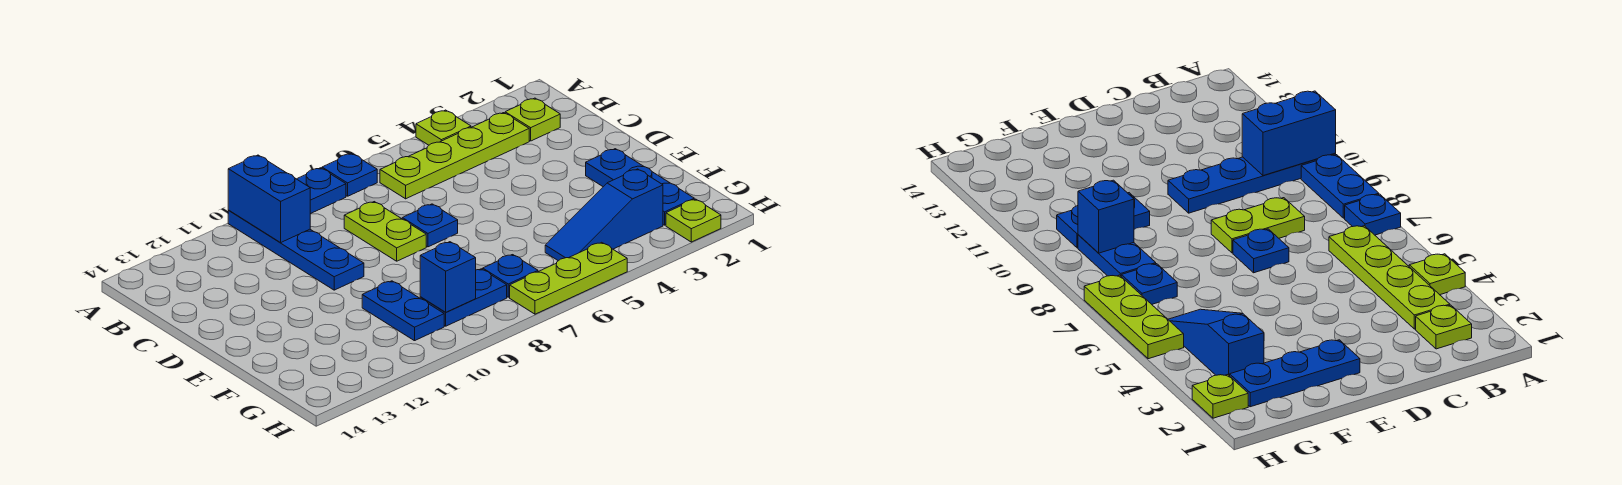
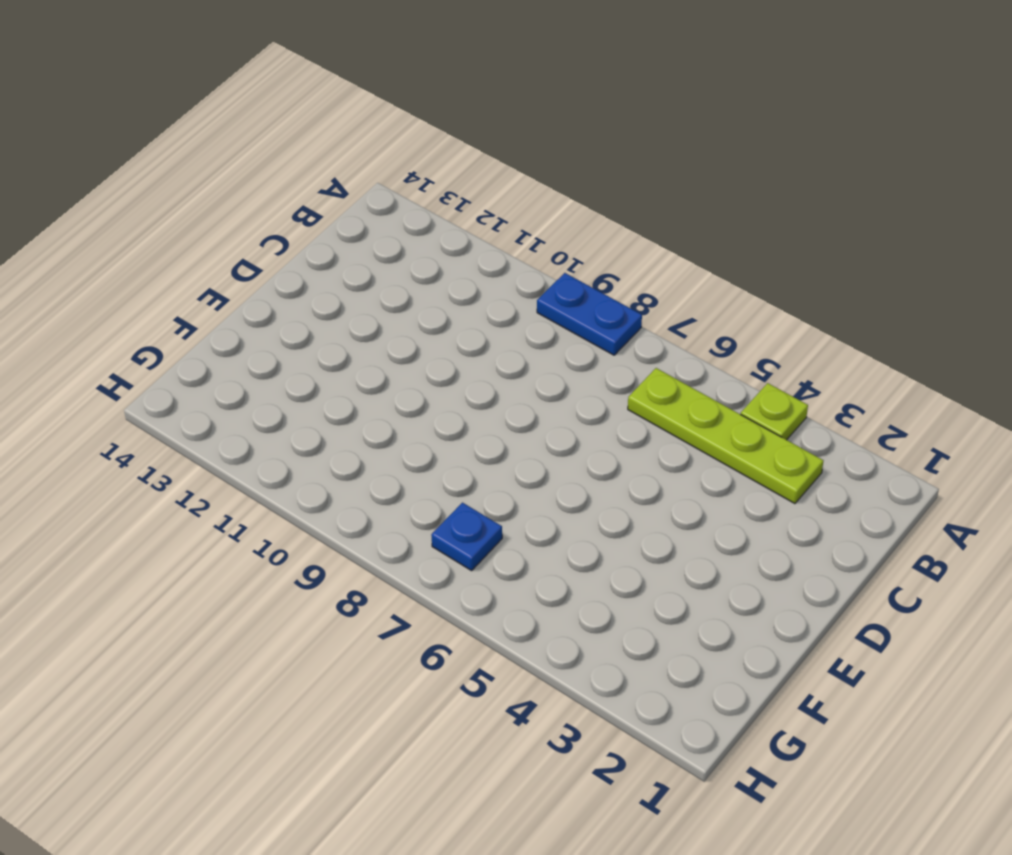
none -> blue 1x1 plate [322,153,377,196]
none -> blue 1x4 plate [228,211,364,290]
none -> lime 1x1 plate [505,98,560,141]

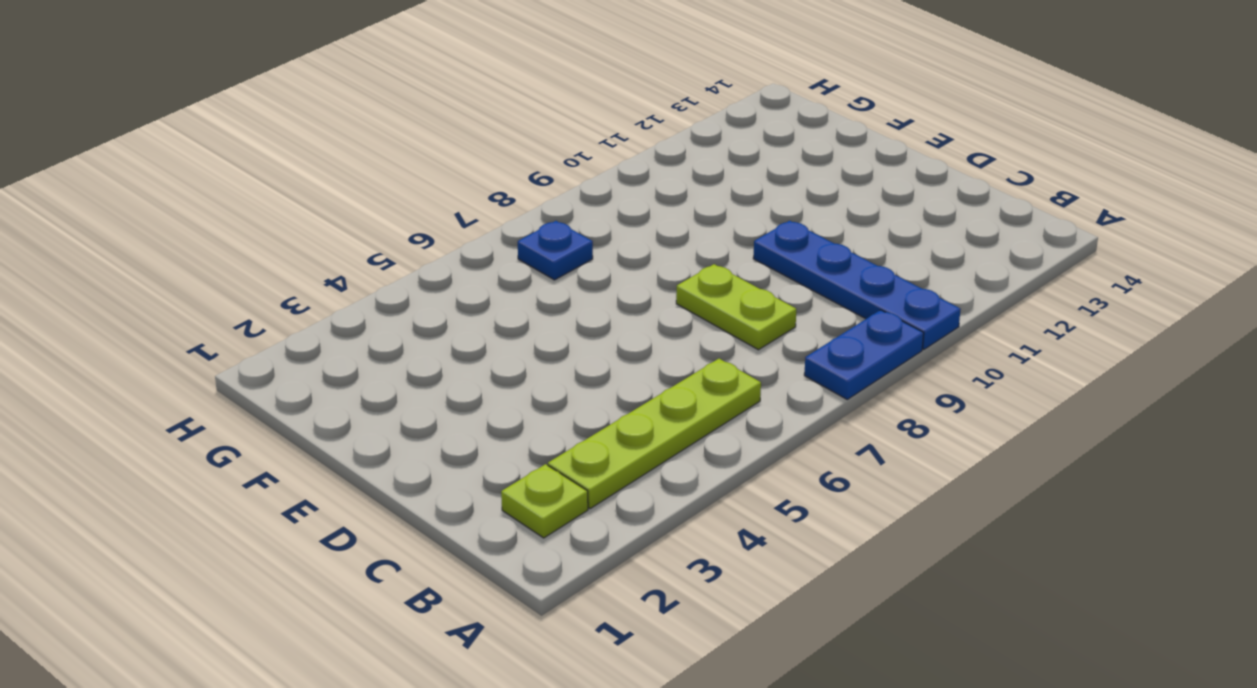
none -> lime 1x1 plate [416,110,471,145]
none -> blue 1x1 plate [322,153,377,196]
none -> blue 1x1 plate [402,204,458,247]

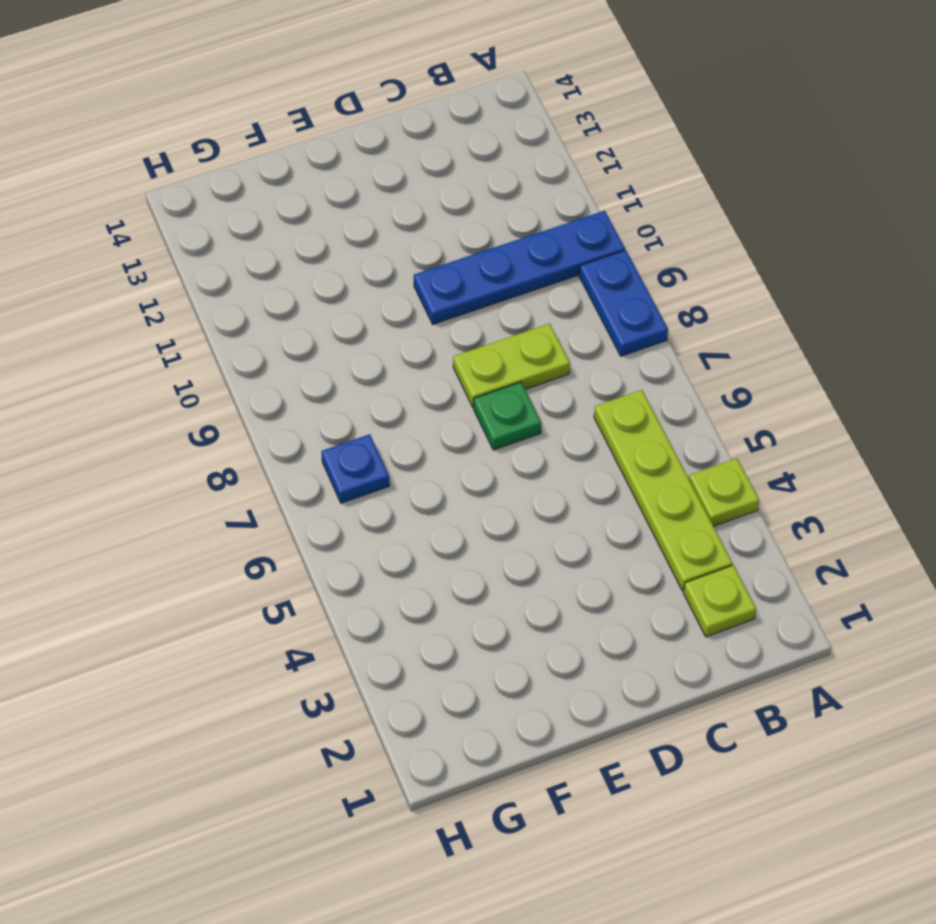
green 1x1 plate [474,382,541,450] -> blue 1x1 plate [402,204,458,247]
none -> blue 1x1 plate [322,153,377,196]
none -> blue 1x3 plate [586,149,694,225]
none -> blue 1x2 plate [362,281,444,341]

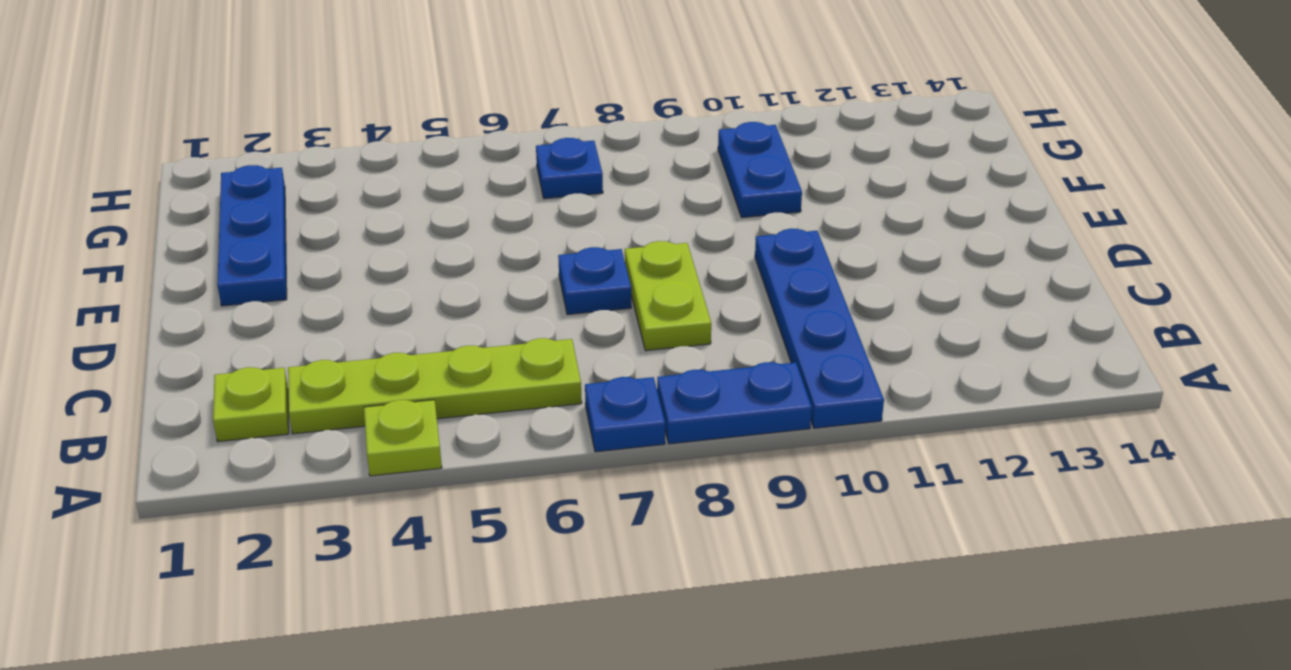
none -> blue 1x3 slope [545,169,663,261]
none -> blue 1x2 plate [420,269,507,326]
none -> lime 1x1 plate [666,199,721,242]

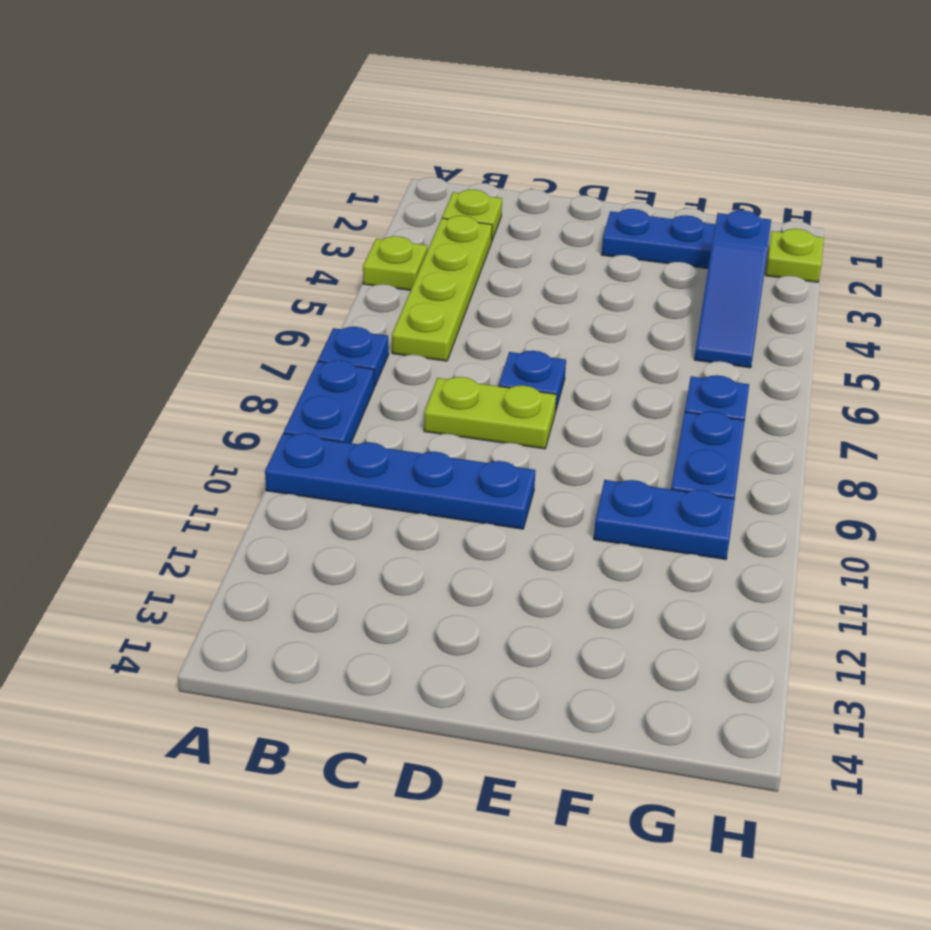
none -> lime 1x3 plate [510,242,627,314]
none -> blue 1x2 brick [228,155,310,242]
none -> blue 1x1 brick [420,242,476,312]

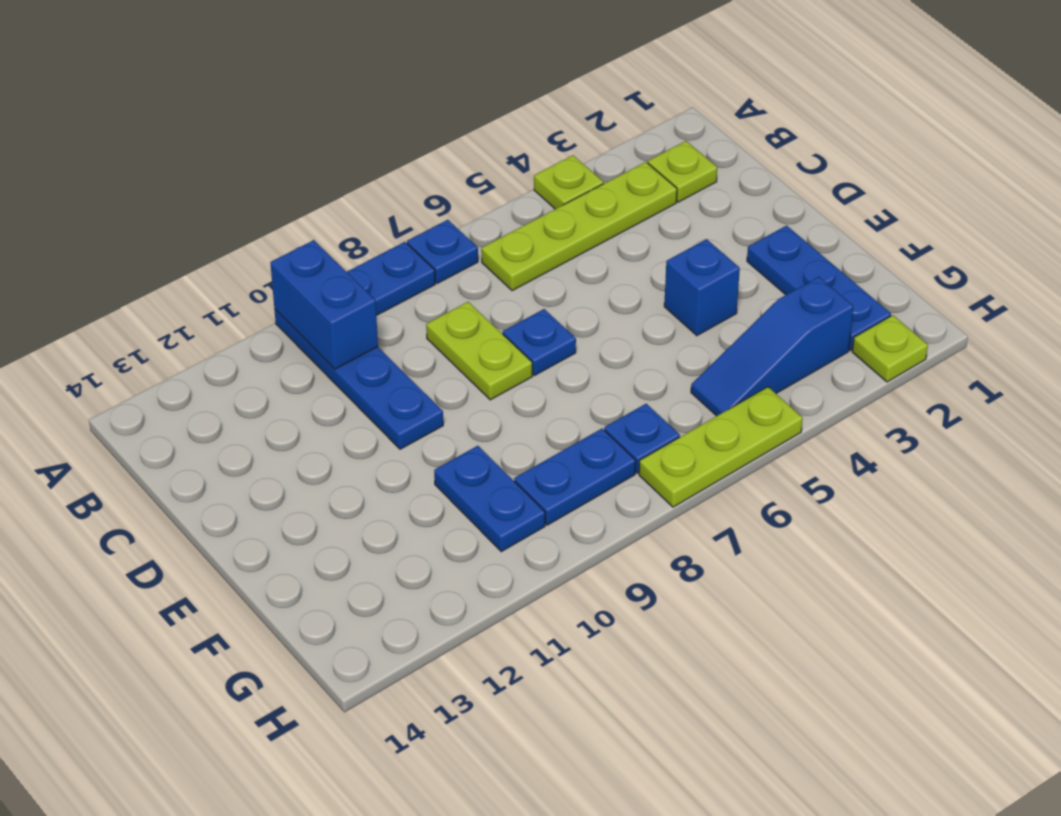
blue 1x1 brick [664,239,740,336] -> blue 1x1 brick moved to [420,242,476,312]

